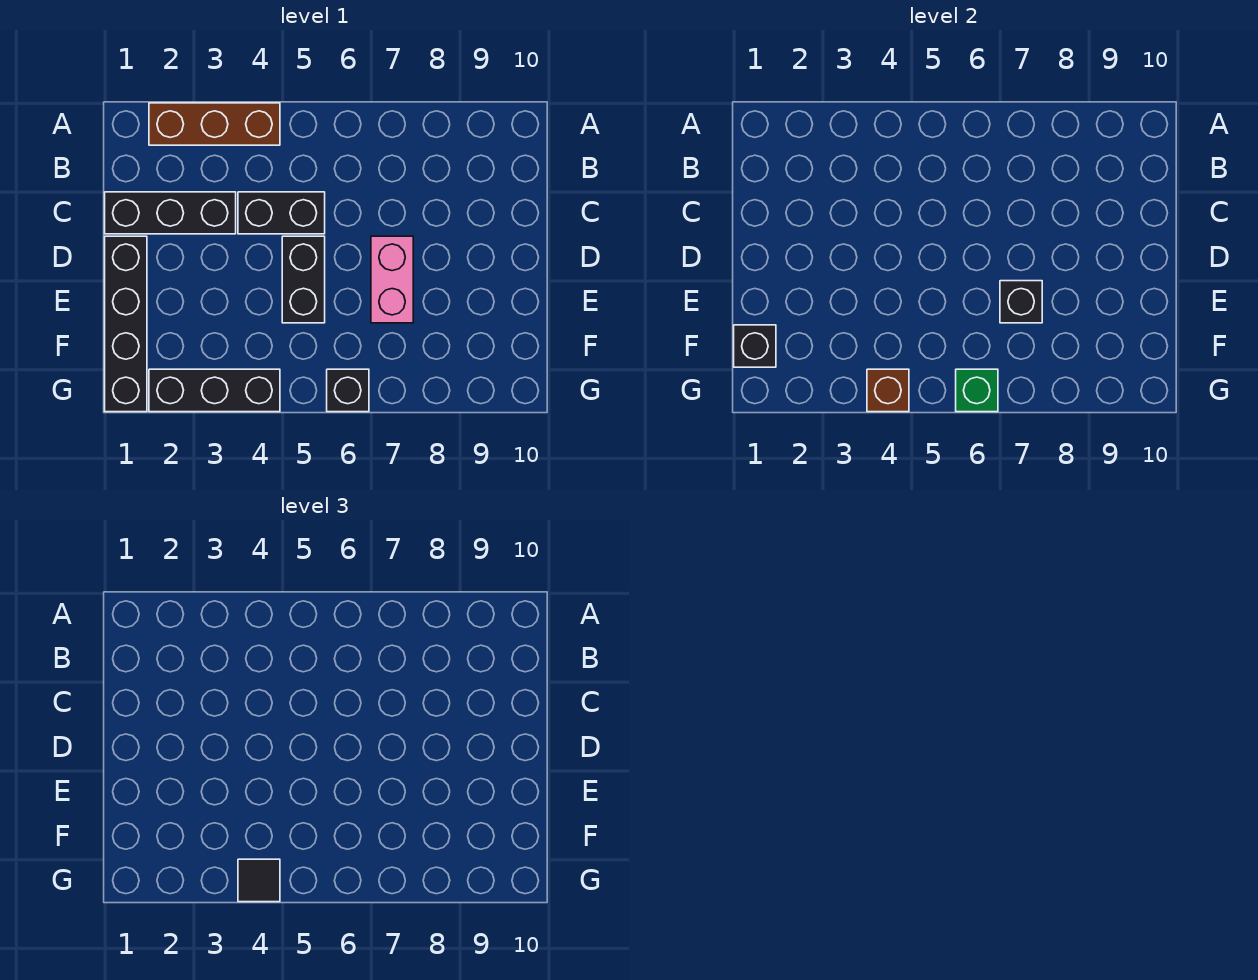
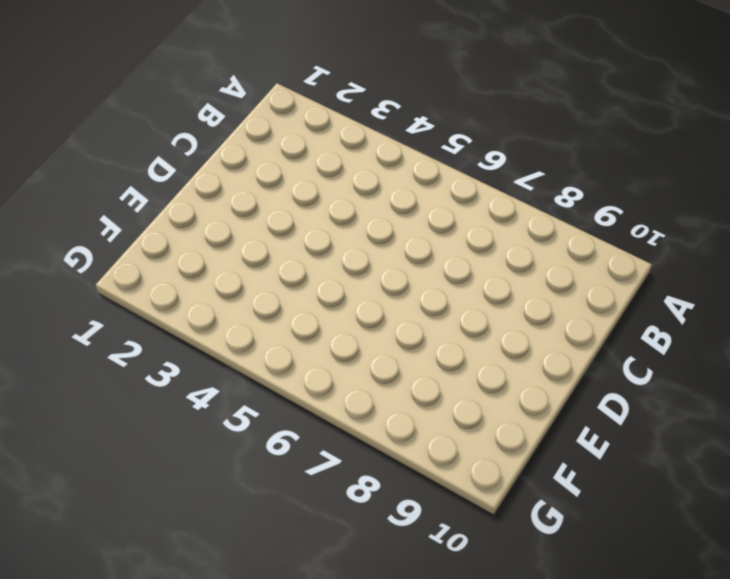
none -> brown 1x3 brick [149,103,280,145]
none -> black 1x3 brick [105,192,236,234]
none -> black 1x2 brick [238,192,325,234]

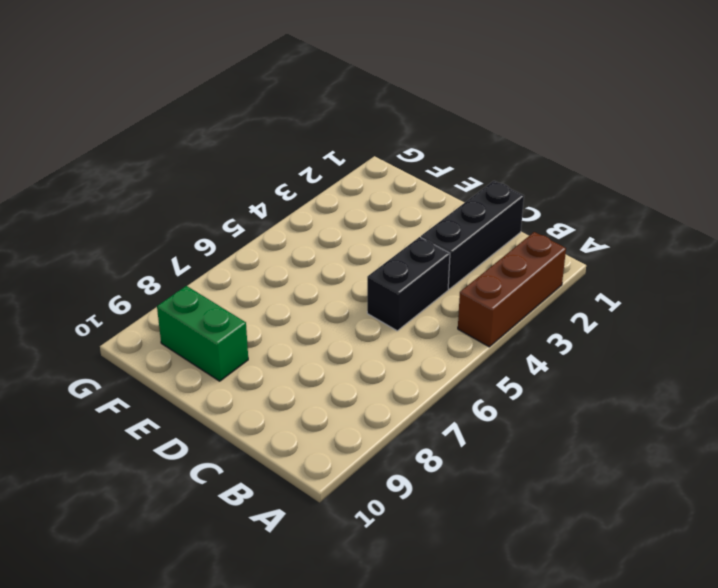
green 1x2 brick [157,286,248,381] -> none
none -> black 1x4 brick [105,236,147,412]
none -> black 1x2 brick [282,236,325,323]
none -> pink 1x2 brick [371,236,413,323]

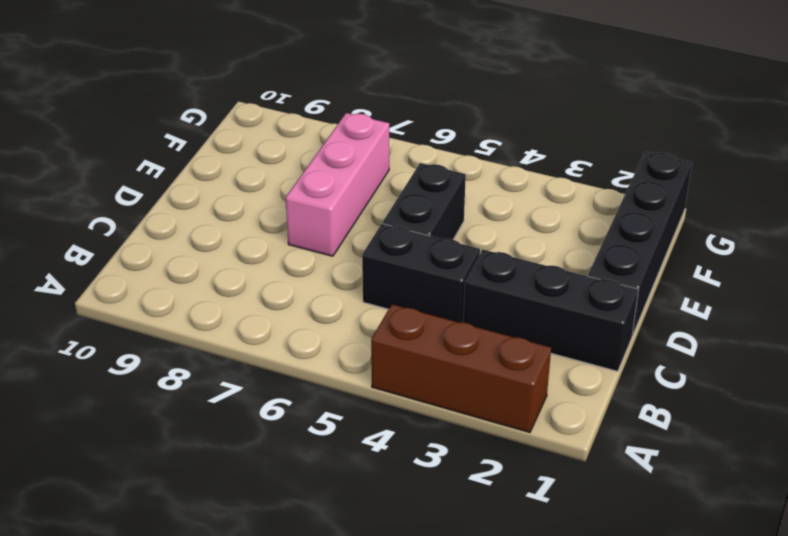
pink 1x3 brick [286,113,389,256] -> pink 1x2 brick [371,236,413,323]
none -> black 1x3 brick [149,369,280,412]
none -> black 1x1 brick [327,369,369,412]
none -> black 1x1 brick [1000,281,1042,323]

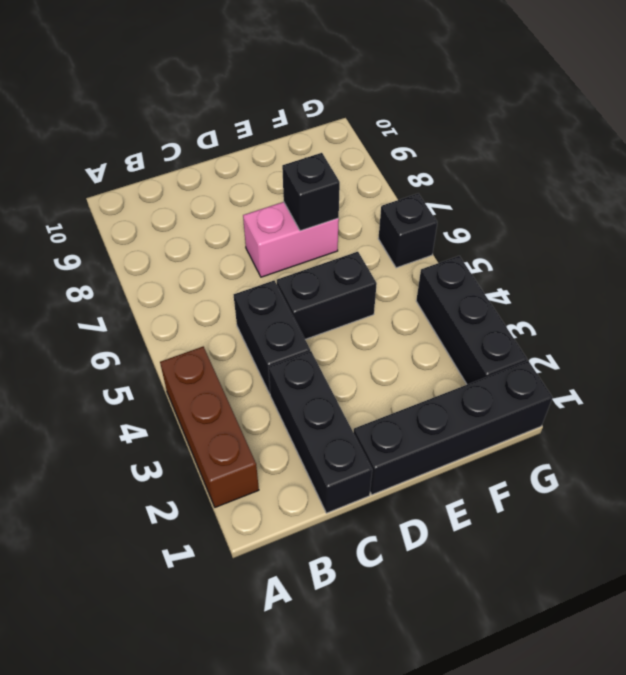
none -> black 1x1 brick [734,325,776,367]
none -> brown 1x1 brick [867,369,909,412]
none -> green 1x1 brick [956,369,998,412]

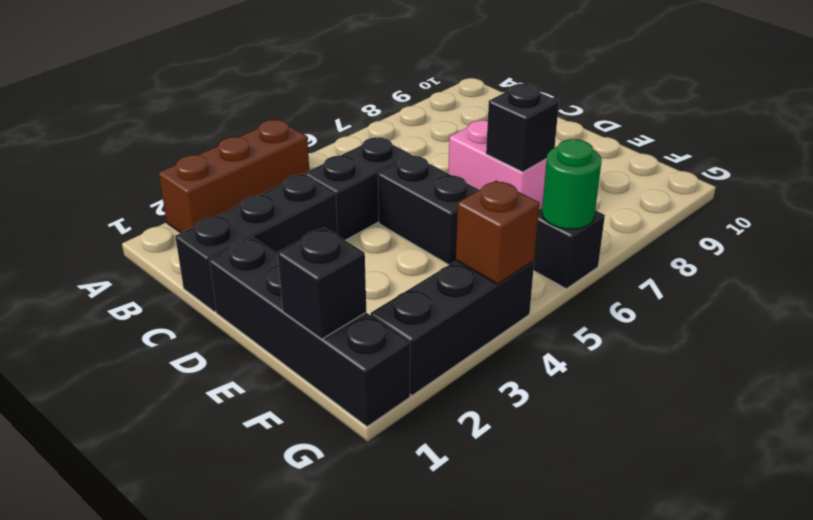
green 1x1 round brick [542,139,602,229] -> green 1x1 brick [956,369,998,412]
none -> black 1x1 tile [238,859,280,902]

